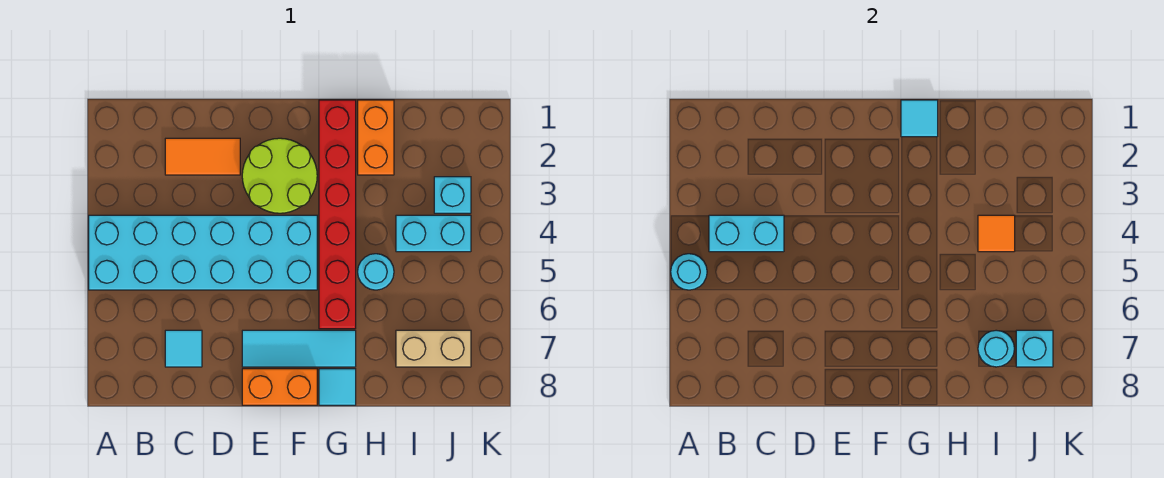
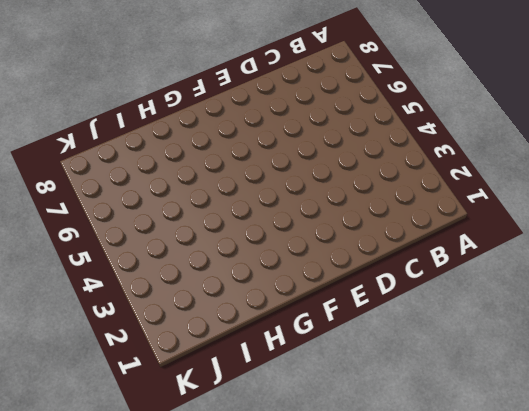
none -> cyan 2x6 brick [89,215,317,290]
none -> orange 1x2 tile [165,138,240,175]
none -> cyan 1x1 tile [165,330,202,367]

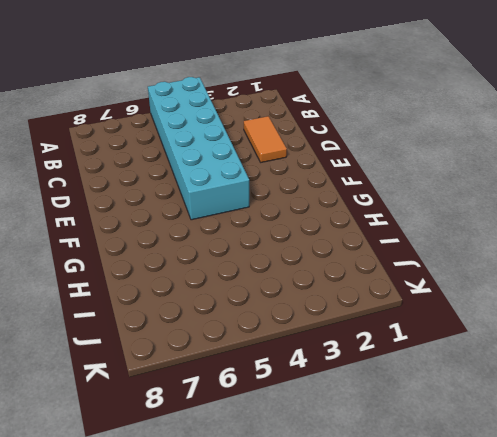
none -> cyan 1x1 tile [165,330,202,367]
none -> lime 2x2 round brick [242,138,317,213]
none -> cyan 1x3 tile [242,330,356,367]

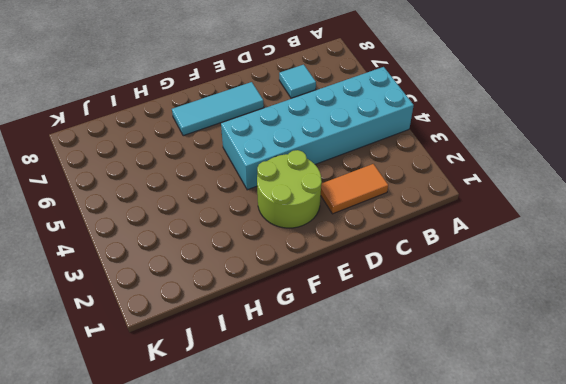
none -> orange 1x2 brick [242,369,317,405]
none -> red 1x6 brick [319,100,356,329]
none -> cyan 1x1 tile [319,369,356,405]

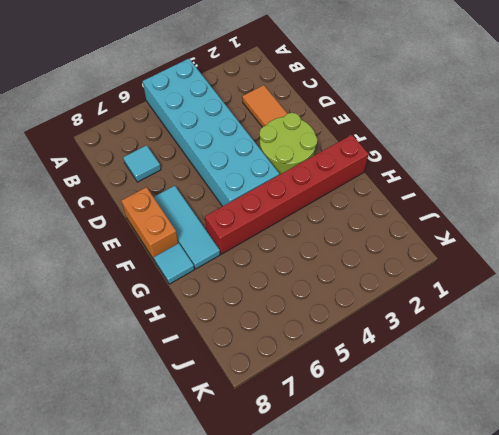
none -> orange 1x2 brick [358,100,394,175]
none -> cyan 1x1 round brick [358,254,394,290]
none -> cyan 1x2 brick [396,215,471,252]

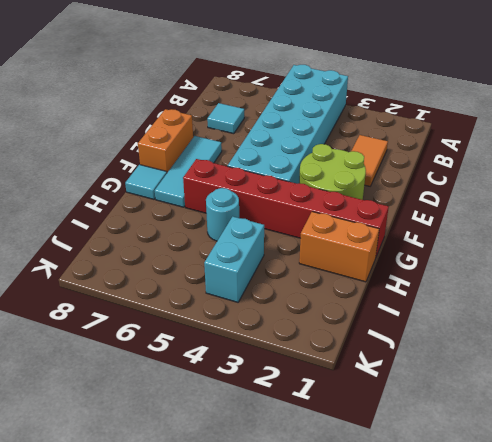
none -> tan 1x2 brick [396,330,471,367]
none -> cyan 1x1 brick [434,177,471,213]
none -> cyan 1x1 round brick [671,254,707,290]

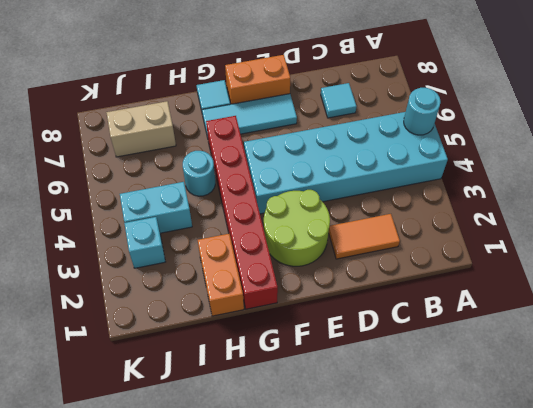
none -> cyan 1x2 brick [709,215,784,252]
none -> cyan 1x1 tile [901,100,938,137]
none -> orange 1x1 tile [978,215,1015,252]

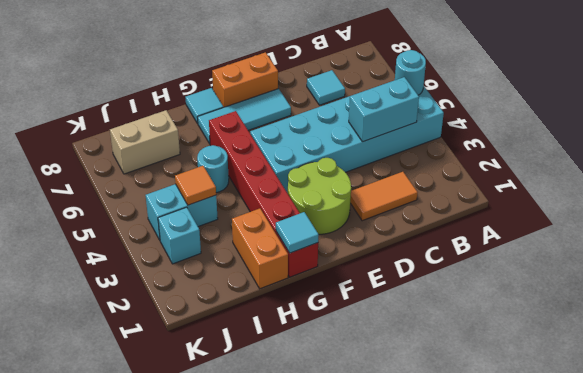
none -> cyan 1x1 round brick [978,330,1014,367]
none -> cyan 1x1 brick [1016,330,1053,367]

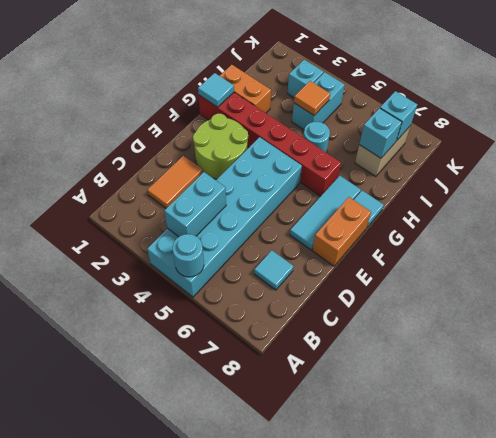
cyan 1x1 brick [359,108,402,158] -> cyan 1x1 round brick [978,330,1014,367]

